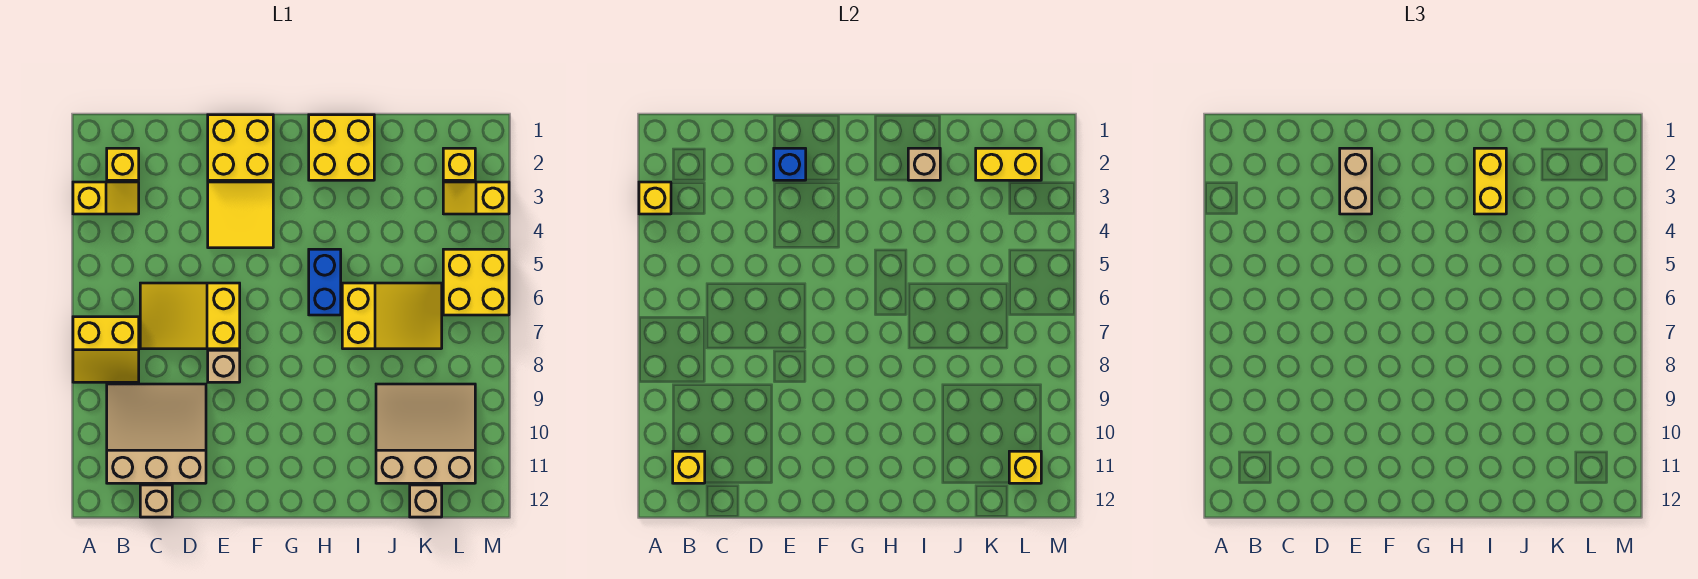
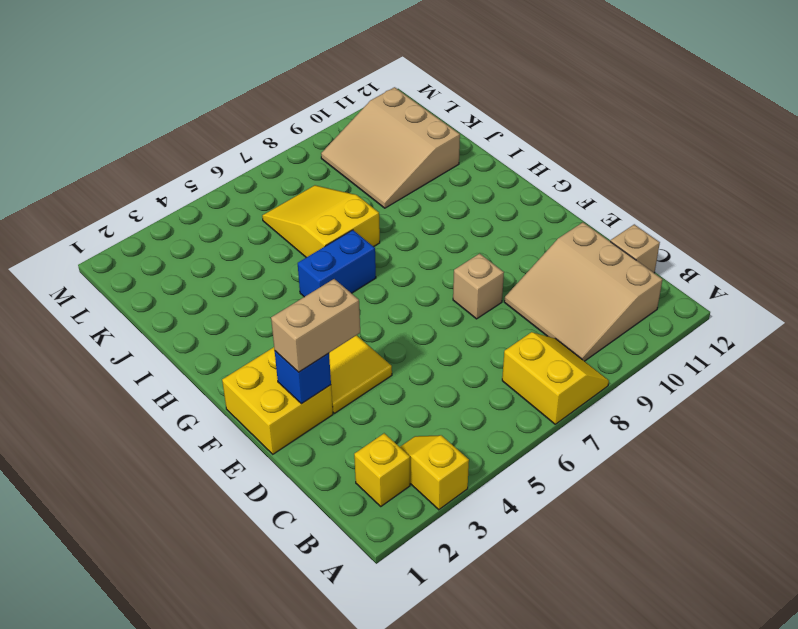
none -> yellow 2x3 slope [140,283,240,349]
none -> yellow 2x2 brick [309,115,374,180]
none -> tan 1x1 brick [410,485,442,517]

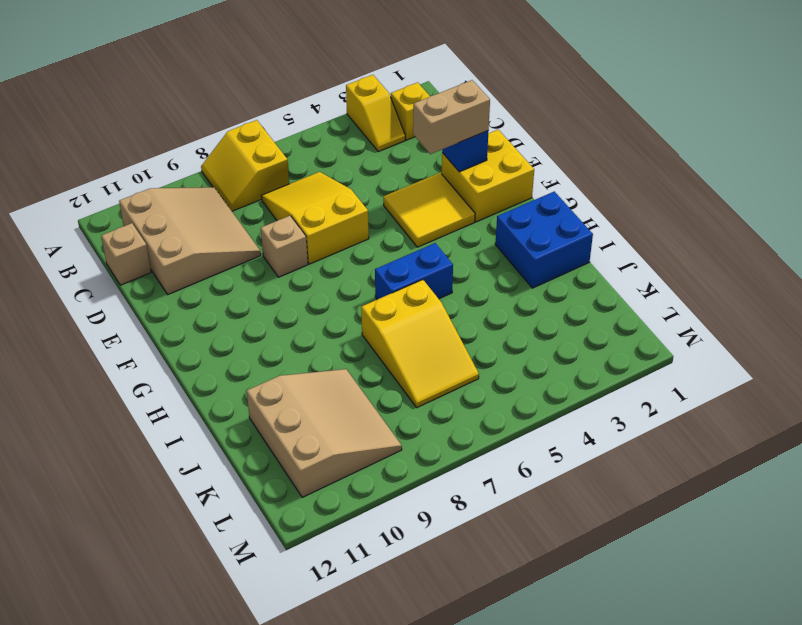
blue 2x2 brick [495,191,593,288] -> yellow 2x2 brick [309,115,374,180]
none -> tan 1x1 brick [410,485,442,517]
none -> yellow 1x1 brick [443,148,475,180]
none -> yellow 1x2 slope [443,182,509,214]

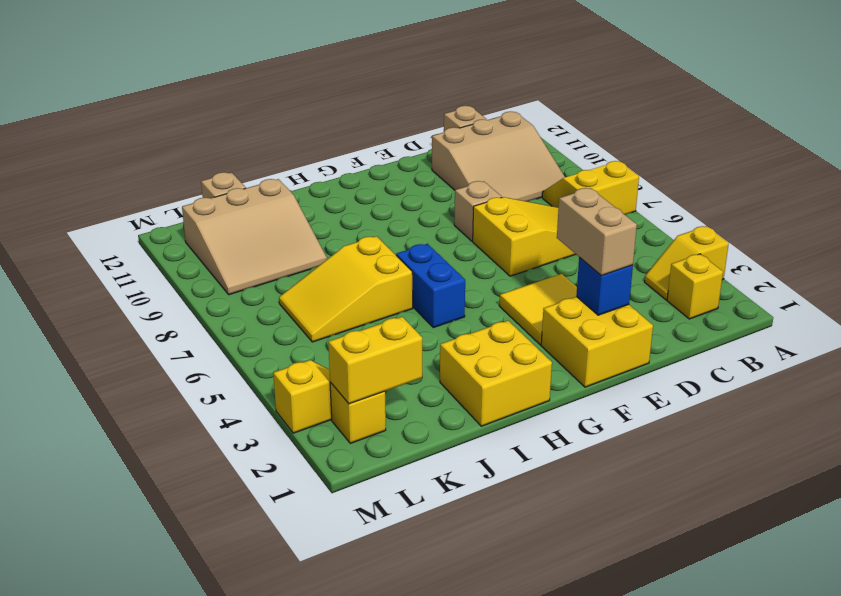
none -> yellow 2x2 brick [443,249,509,315]
none -> yellow 1x1 brick [639,182,671,214]
none -> yellow 1x1 brick [673,451,705,483]

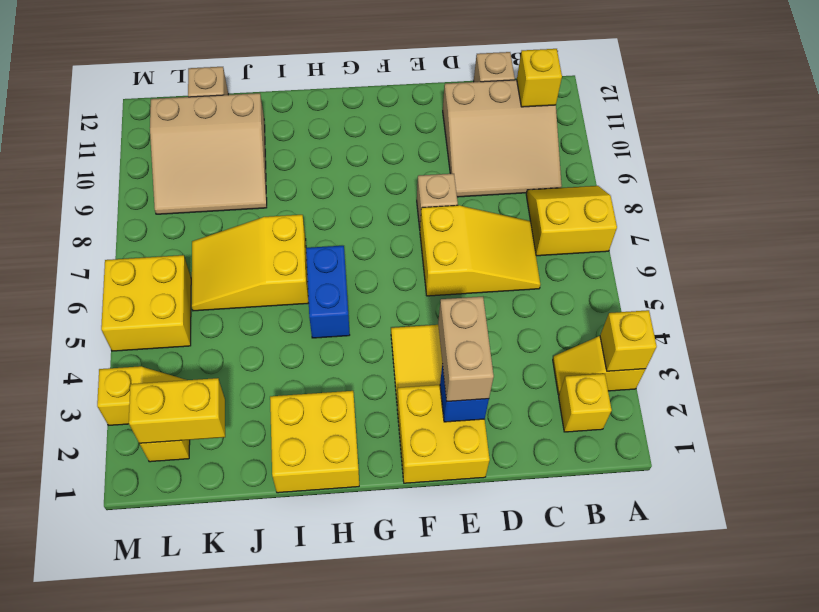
none -> tan 1x1 brick [908,148,940,180]
none -> yellow 1x1 brick [1009,451,1041,483]
none -> yellow 1x2 brick [1474,148,1506,214]

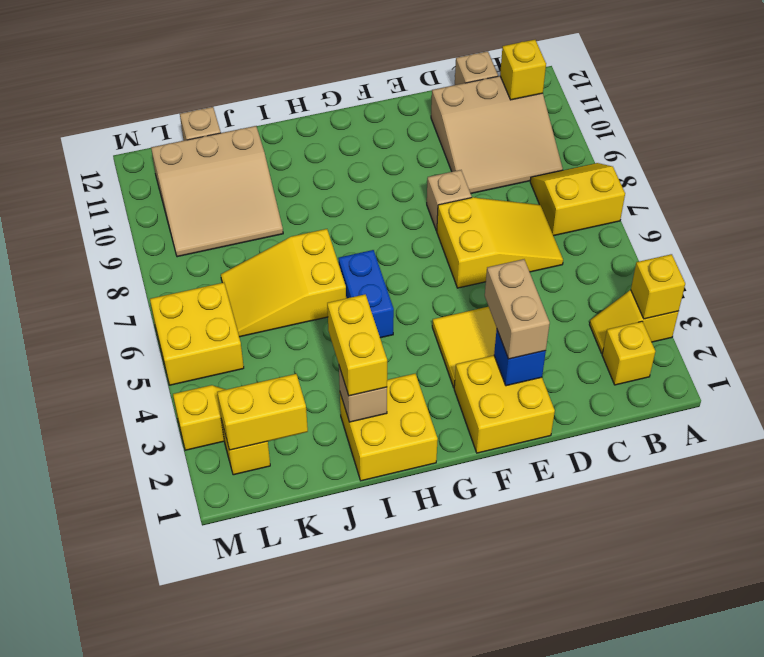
none -> yellow 1x1 brick [1009,451,1041,483]

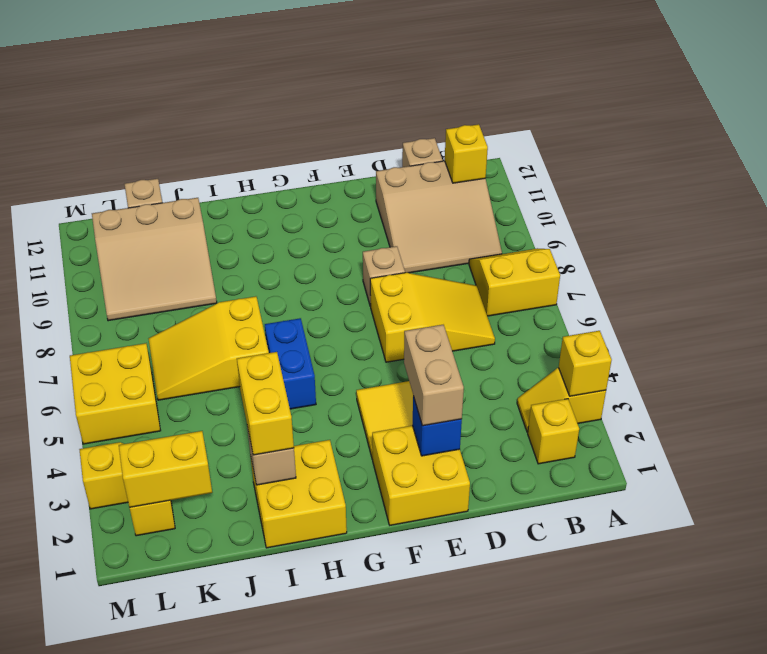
none -> yellow 1x1 brick [1009,451,1041,483]

